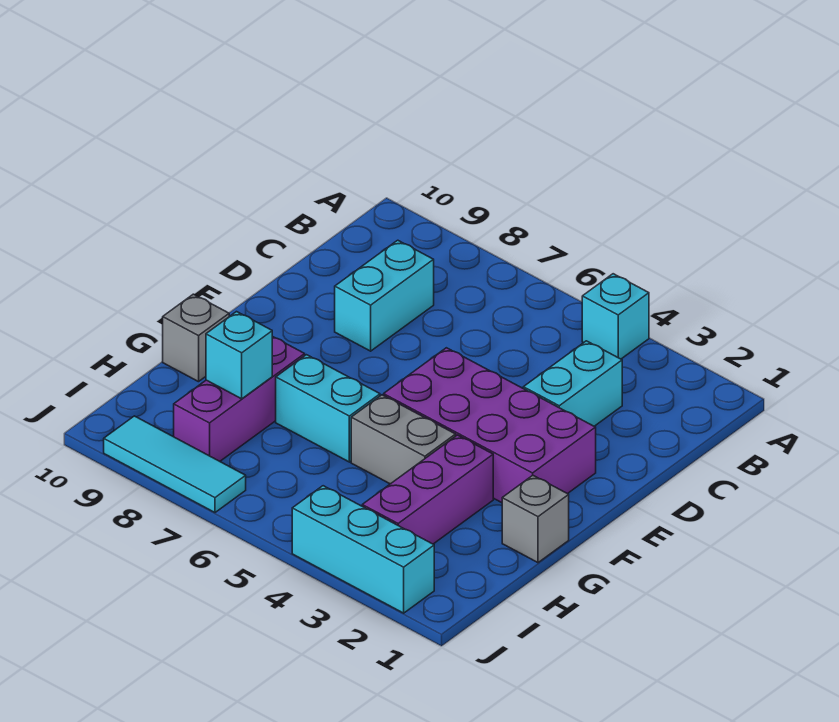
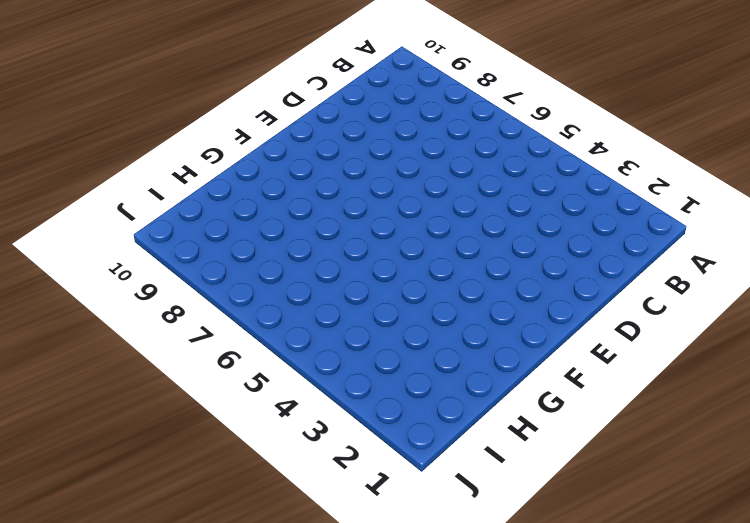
none -> cyan 1x1 brick [582,274,649,359]
none -> cyan 1x2 brick [523,341,622,426]
none -> cyan 1x2 brick [335,240,434,351]

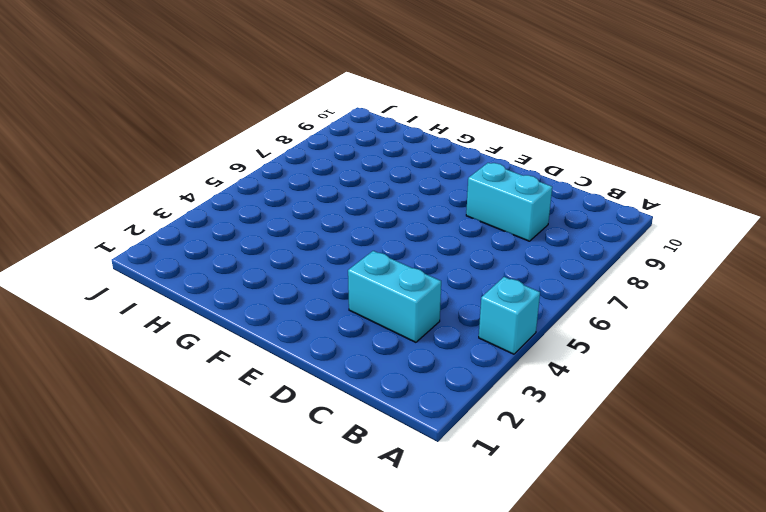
none -> purple 2x4 brick [384,348,596,503]
none -> grey 1x1 brick [502,475,569,563]
none -> purple 1x3 brick [362,435,493,544]

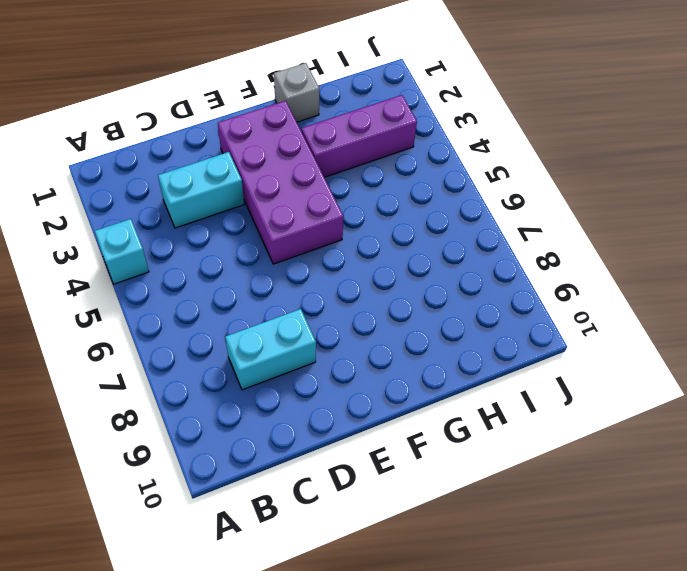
none -> grey 1x2 brick [351,395,456,484]
none -> cyan 1x2 brick [276,355,380,462]
none -> purple 1x3 brick [174,336,305,461]

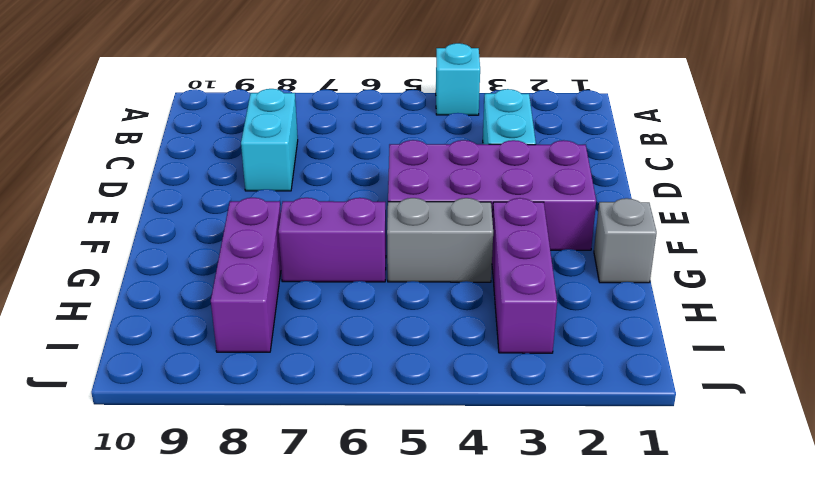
purple 1x2 brick [278,198,386,282] -> cyan 1x2 brick [276,355,380,462]
none -> grey 1x1 brick [163,294,229,382]
none -> cyan 1x3 brick [292,486,434,613]
none -> cyan 1x3 tile [104,416,246,512]

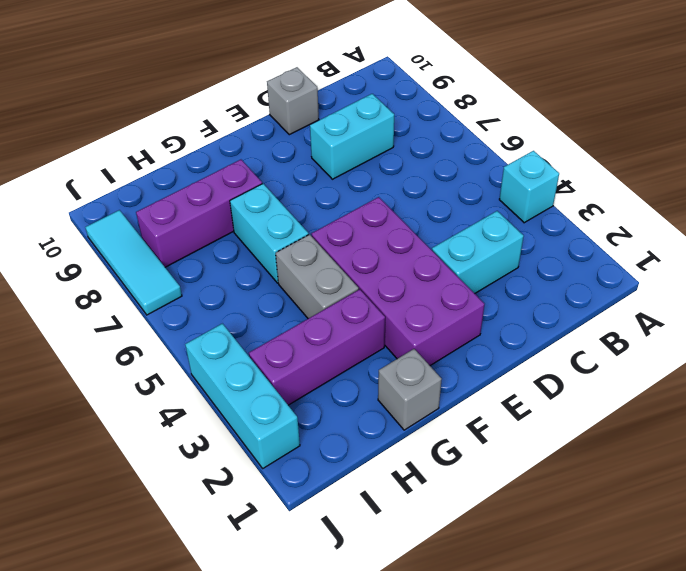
grey 1x1 brick [267,67,319,135] -> grey 1x1 brick moved to [163,294,229,382]
none -> cyan 1x1 brick [206,312,272,399]

